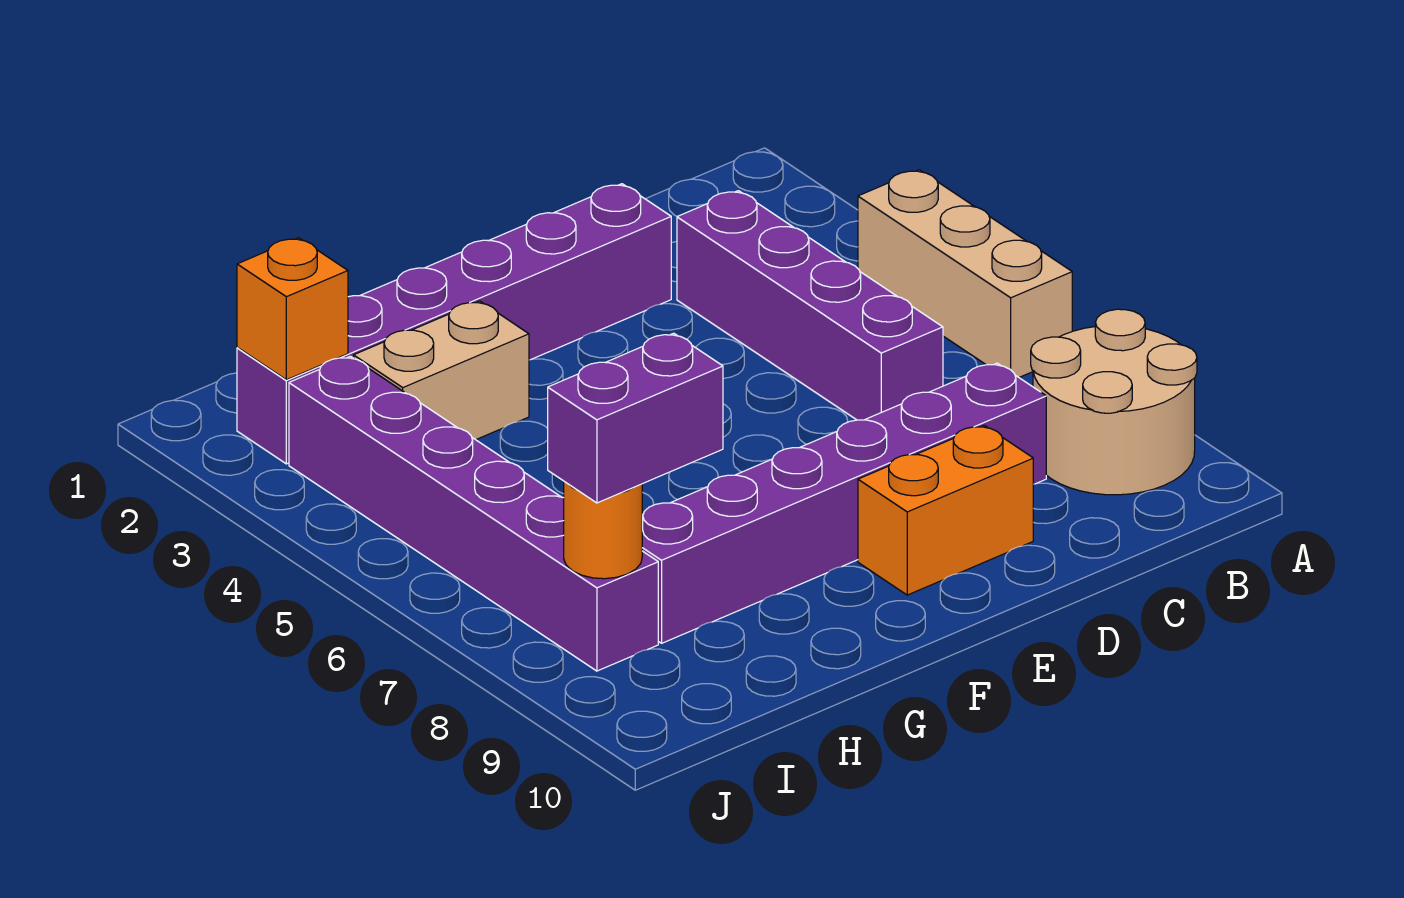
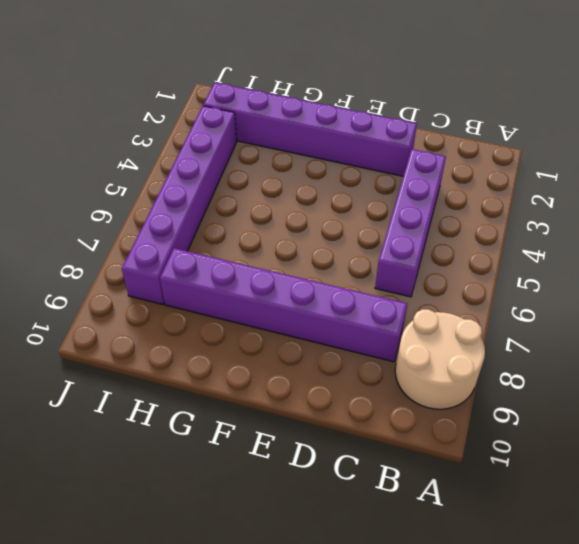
none -> tan 1x3 brick [858,170,1072,377]
none -> orange 1x2 brick [858,425,1033,595]

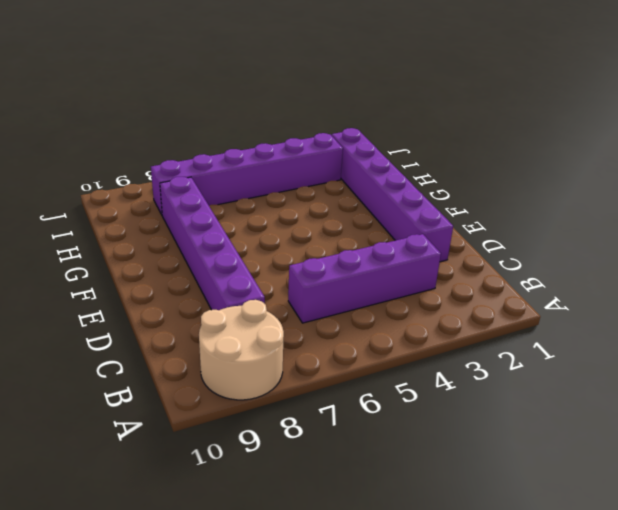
none -> tan 1x3 brick [858,170,1072,377]
none -> orange 1x2 brick [858,425,1033,595]

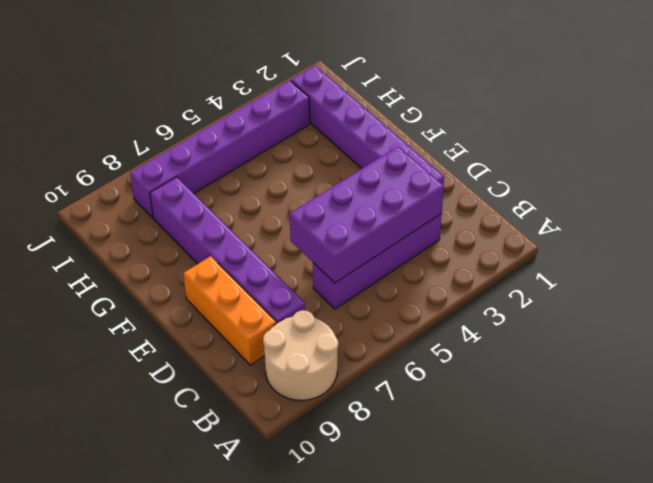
purple 2x4 brick [290,146,444,283] -> none
orange 1x3 brick [183,256,276,365] -> orange 1x2 brick [858,425,1033,595]
none -> tan 1x3 brick [858,170,1072,377]
none -> tan 1x2 brick [354,301,529,440]

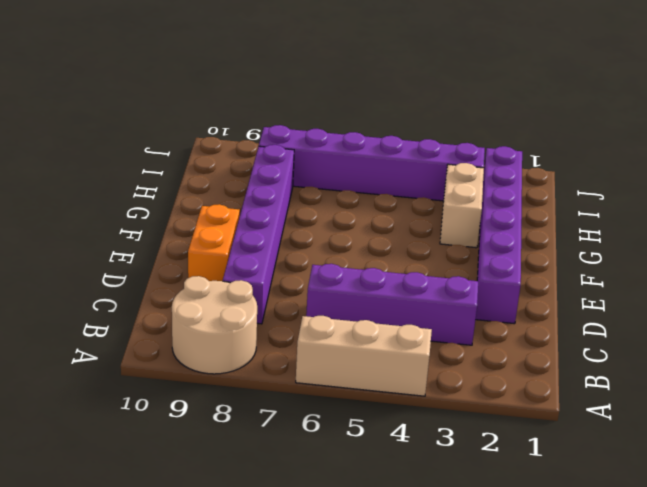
none -> orange 1x1 brick [237,238,348,380]
none -> orange 1x1 round brick [564,482,642,579]

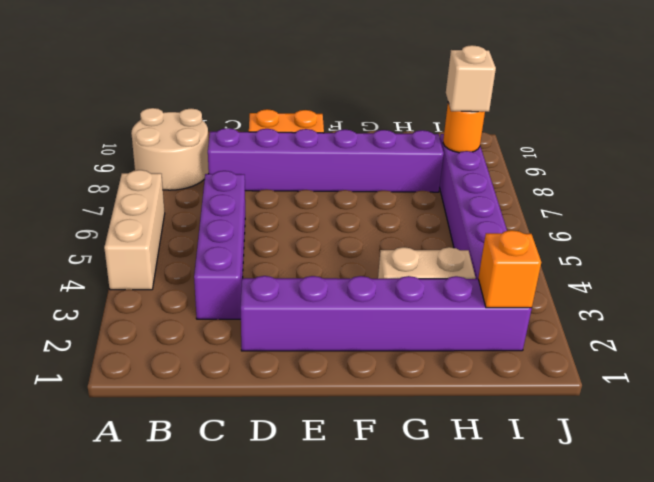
tan 1x1 brick [446,45,496,112] -> purple 1x2 brick [548,333,723,503]

